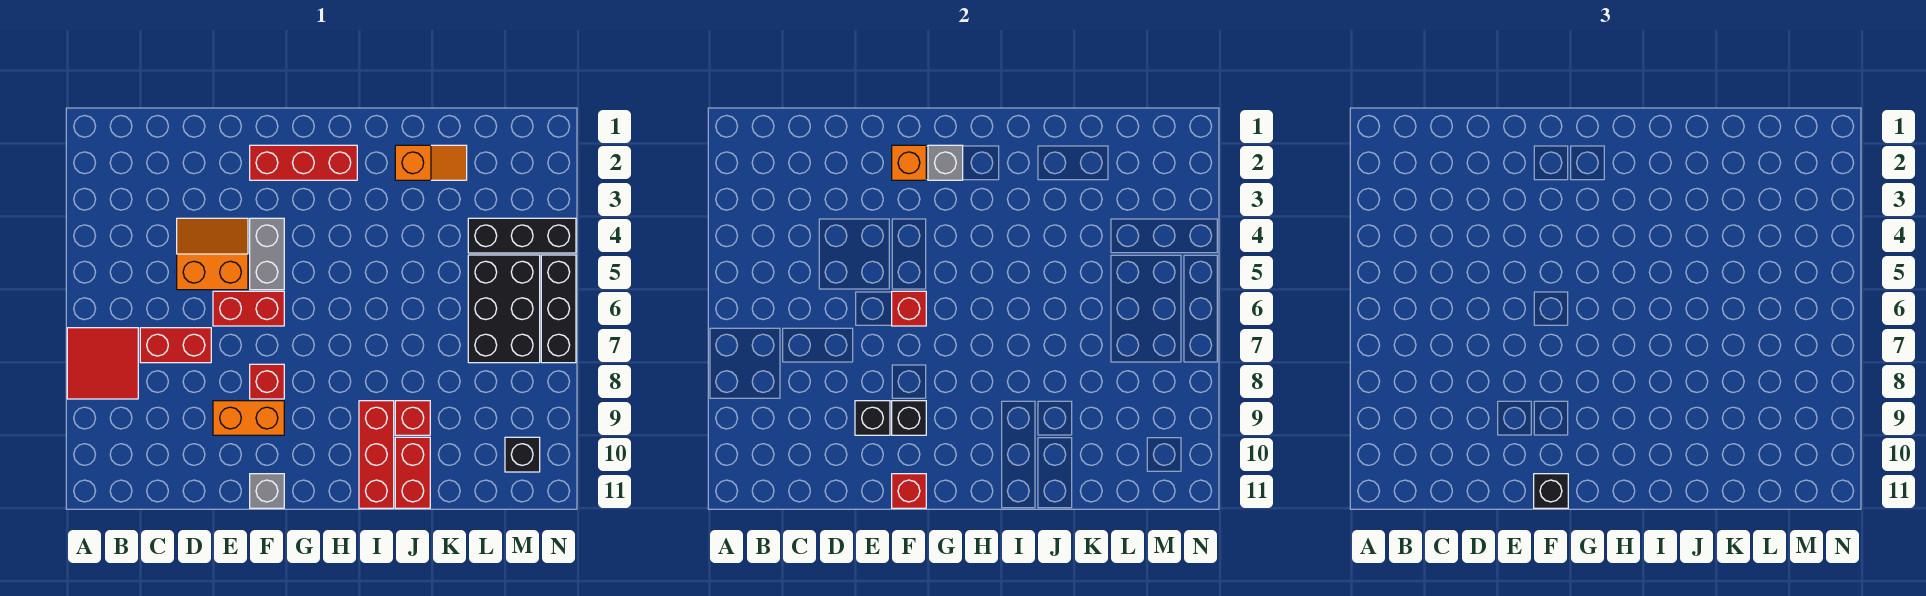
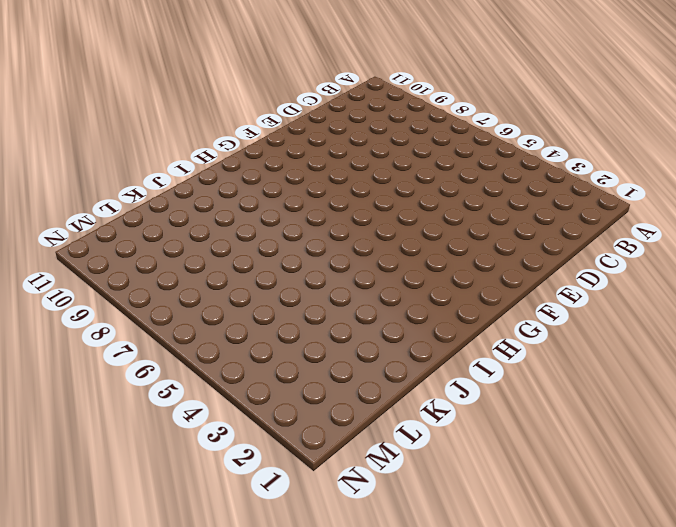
none -> red 2x2 tile [67,328,138,399]
none -> red 1x2 brick [140,328,211,363]
none -> orange 2x2 slope [177,218,248,290]

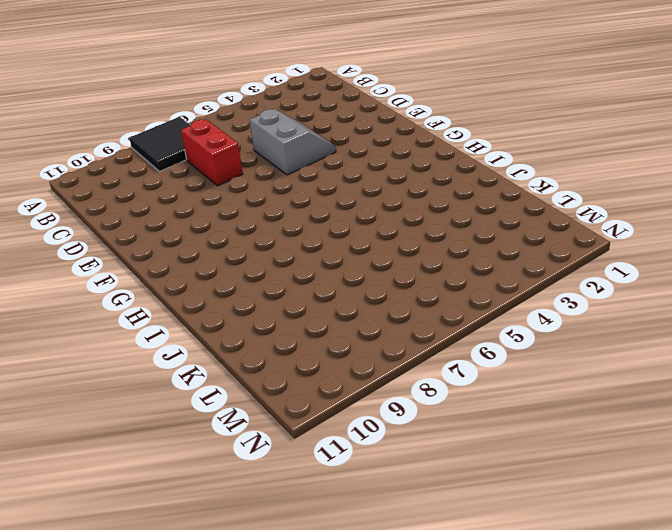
black 2x2 tile [129,117,191,171] -> red 2x2 tile [67,328,138,399]
grey 2x2 slope [250,109,336,175] -> orange 2x2 slope [177,218,248,290]
none -> red 1x2 brick [213,291,284,326]
none -> orange 1x2 brick [213,401,284,435]
none -> red 1x3 brick [250,145,357,180]

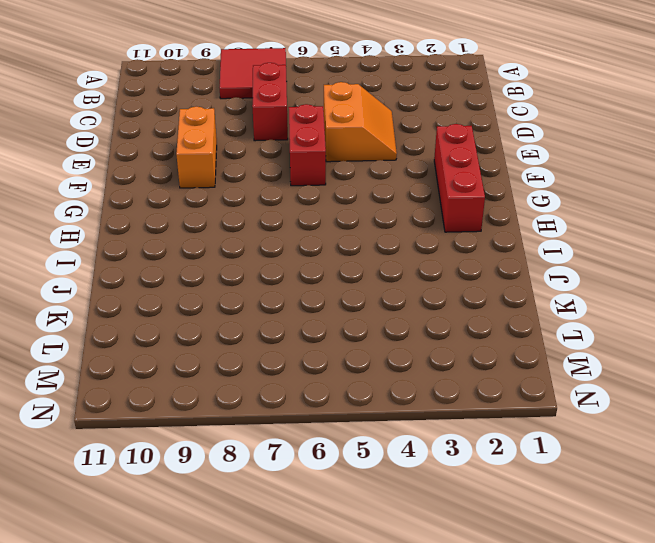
none -> grey 1x2 brick [250,218,284,290]
none -> red 1x1 brick [250,364,284,399]
none -> grey 1x1 brick [250,474,284,508]

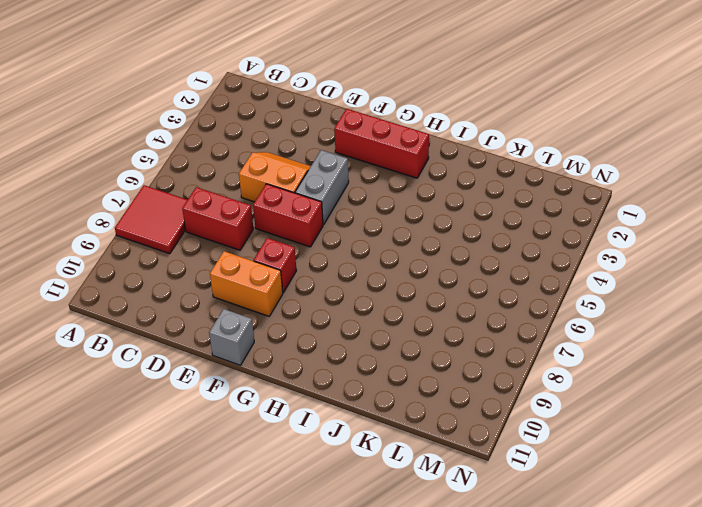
none -> red 1x3 brick [359,401,394,508]
none -> orange 1x2 slope [395,145,467,180]
none -> red 1x1 brick [395,401,430,435]

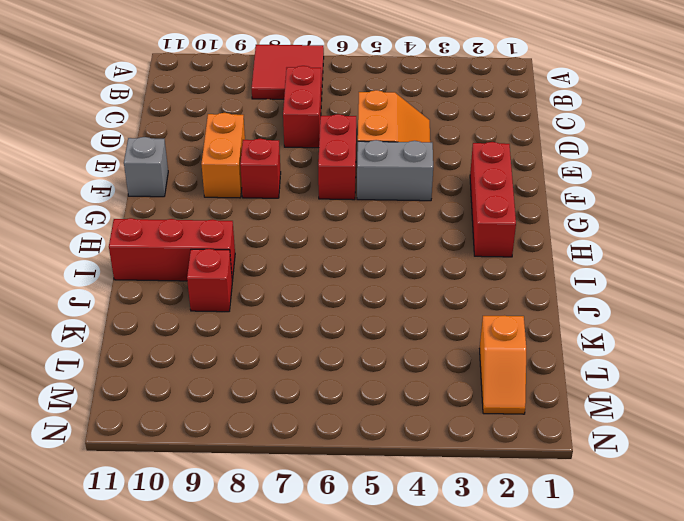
orange 1x2 slope [480,316,526,414] -> orange 1x2 slope moved to [395,145,467,180]
none -> red 1x2 brick [395,437,430,508]
none -> black 1x3 brick [468,218,576,253]
none -> black 2x3 brick [468,255,540,363]

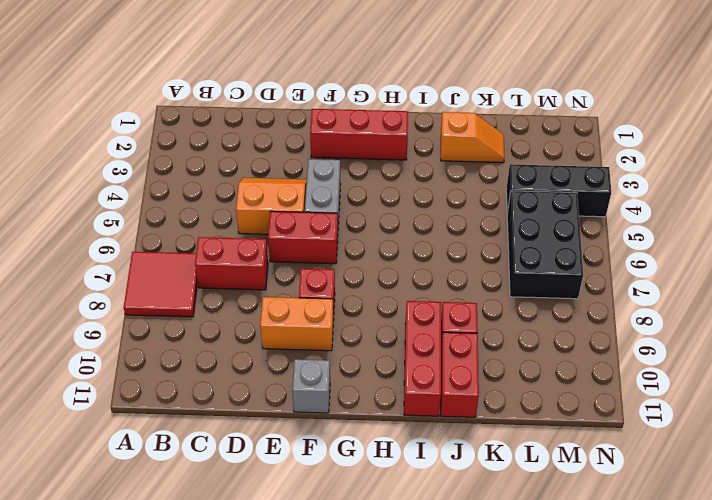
none -> black 1x1 brick [505,437,540,472]
none -> black 1x3 brick [541,255,576,363]
none -> black 1x1 brick [855,401,890,435]

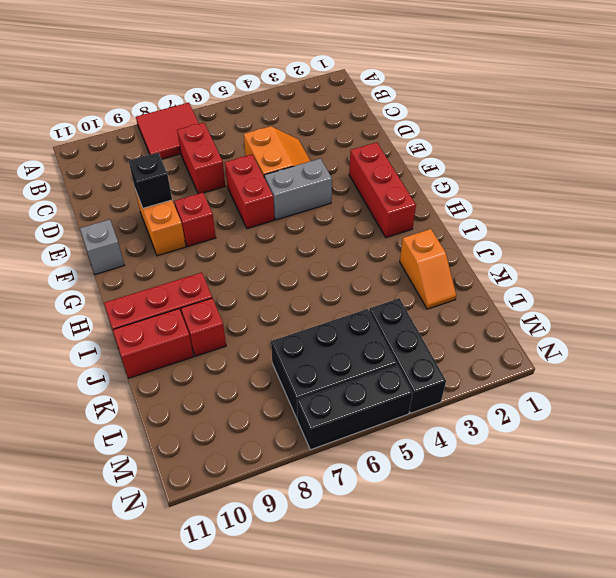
none -> black 1x1 brick [505,437,540,472]
none -> orange 1x1 brick [892,145,926,180]
none -> red 1x1 brick [892,291,926,326]

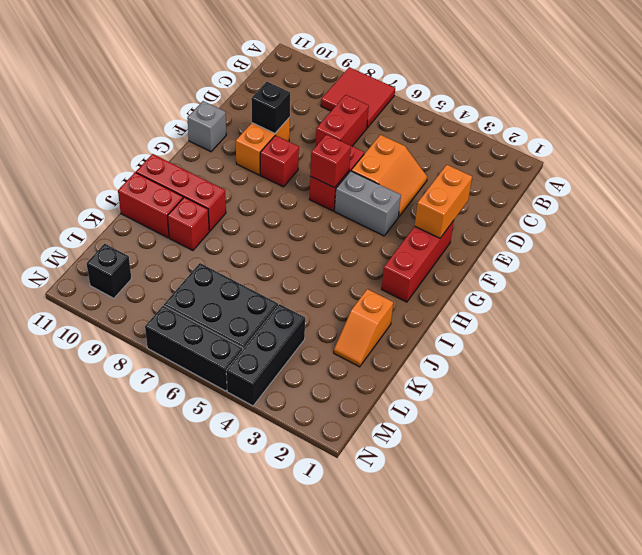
orange 1x2 brick [415,165,472,238] -> orange 1x1 brick [892,145,926,180]
none -> black 1x1 brick [892,401,926,435]
none -> red 1x1 brick [892,474,926,508]
none -> grey 1x1 brick [928,145,963,180]

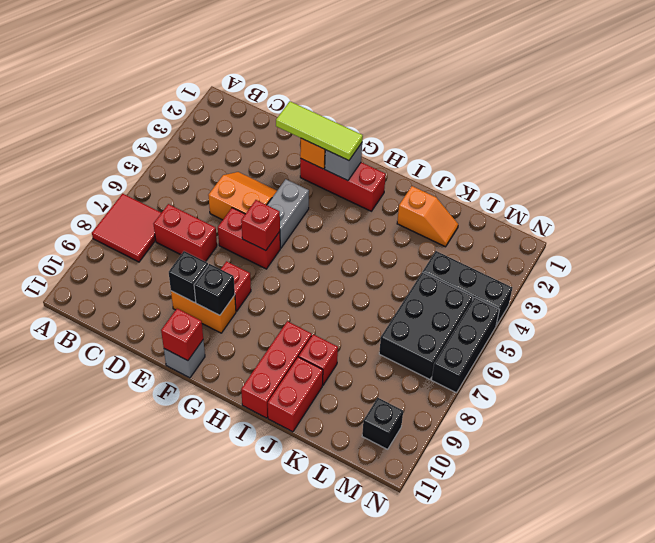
lime 1x3 tile [276,101,363,161] -> none
none -> black 1x1 brick [1534,474,1568,508]

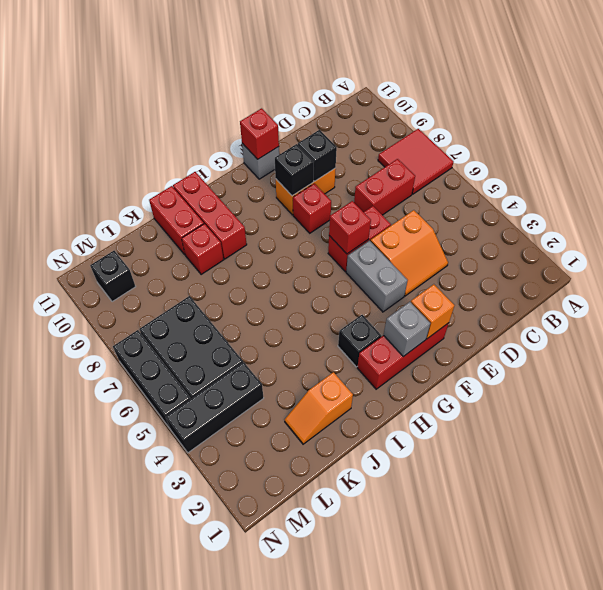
black 1x1 brick [338,315,381,367] -> black 1x1 brick moved to [1534,474,1568,508]

